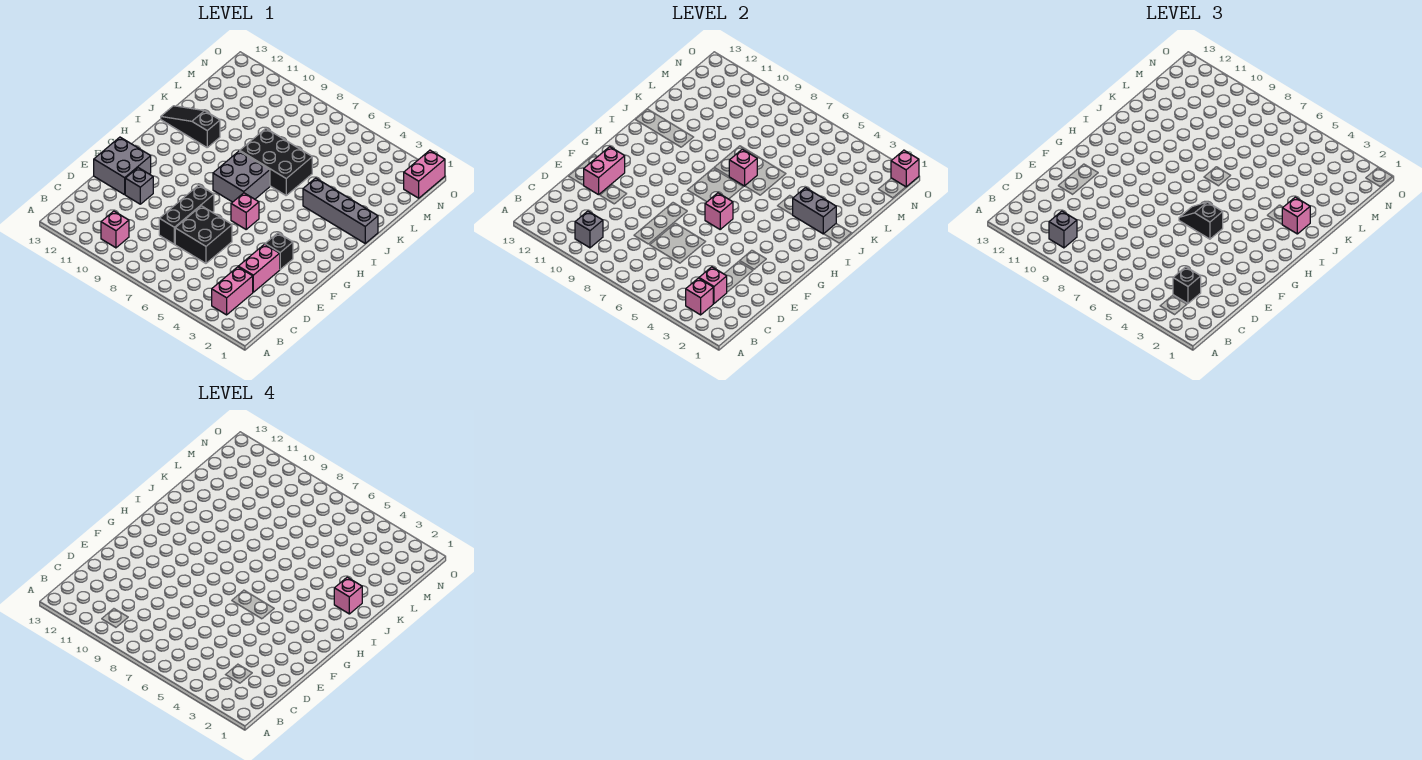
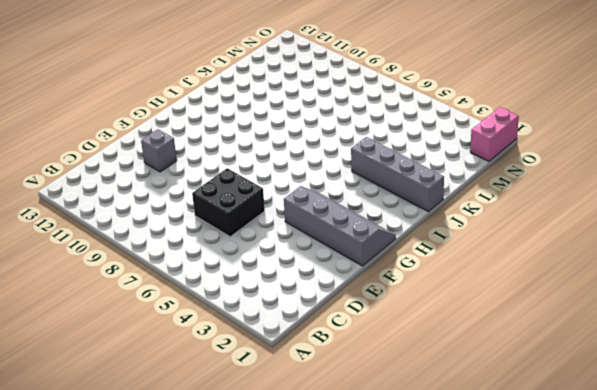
grey 2x4 slope [284,186,396,266] -> black 1x1 brick [265,233,293,269]
none -> pink 1x2 brick [212,267,253,315]
none -> pink 1x1 brick [101,211,129,248]
none -> pink 1x2 brick [238,244,280,292]

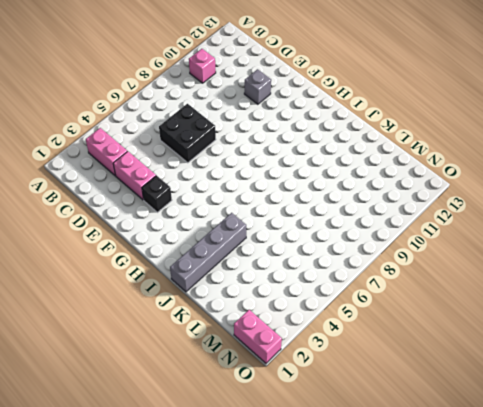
none -> black 1x3 brick [159,185,214,244]
none -> grey 2x2 brick [94,137,151,195]
none -> pink 1x1 brick [231,193,259,229]

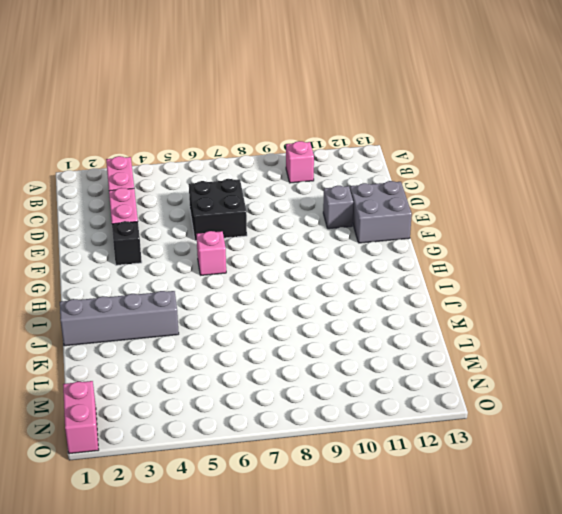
none -> black 1x3 brick [159,185,214,244]
none -> grey 2x2 brick [213,151,270,202]
none -> black 2x3 brick [240,129,312,195]

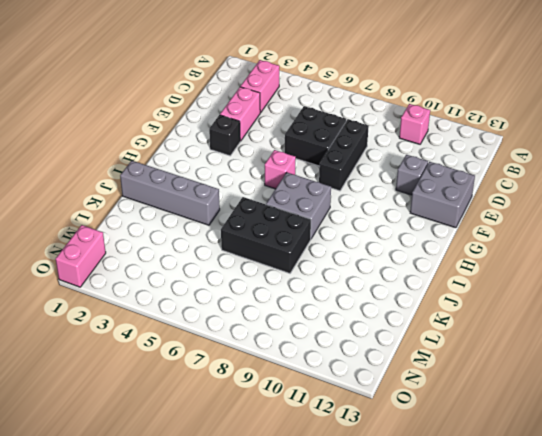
none -> black 1x3 slope [161,106,220,147]
none -> pink 1x1 brick [686,278,713,315]
none -> grey 1x1 brick [575,211,603,248]

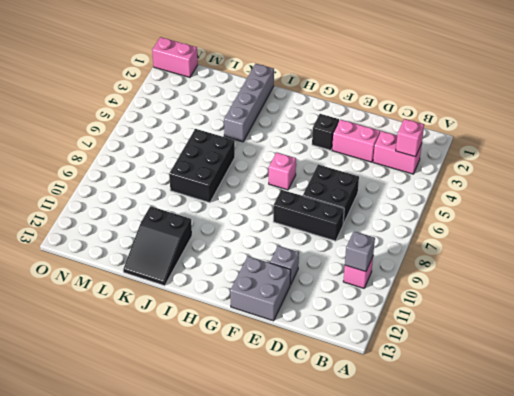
black 2x3 slope [123,206,192,286] -> black 1x3 slope [161,106,220,147]
none -> grey 2x2 brick [213,151,270,202]
none -> pink 1x1 brick [699,267,727,304]
none -> pink 1x2 brick [584,147,625,195]

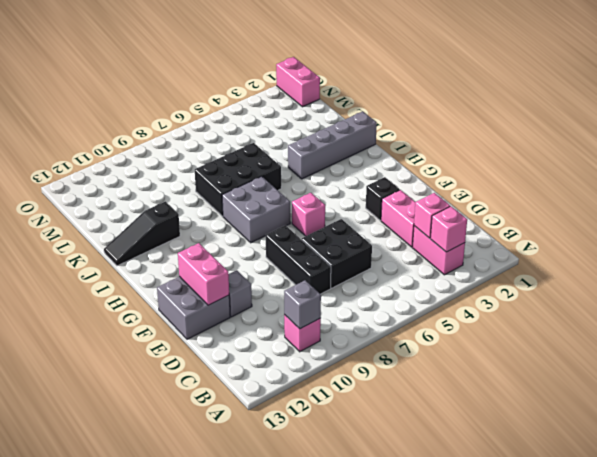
none -> pink 1x1 brick [705,193,733,229]
none -> grey 1x2 brick [793,188,836,234]
none -> pink 1x1 brick [729,149,757,186]

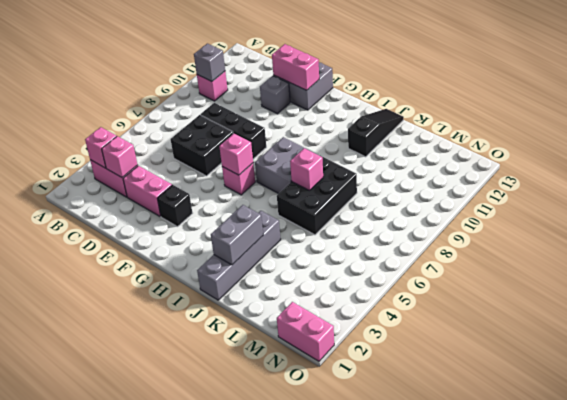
none -> pink 1x1 brick [891,150,919,187]
none -> grey 1x1 brick [1049,211,1077,248]
none -> black 1x1 brick [1173,267,1201,303]

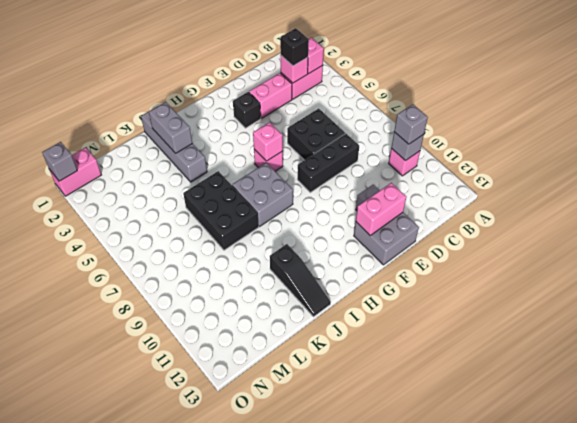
grey 1x1 brick [42,142,77,181] -> pink 1x1 brick [891,150,919,187]
none -> pink 1x1 brick [729,149,757,186]
none -> black 1x2 slope [1179,202,1223,239]
none -> pink 1x1 brick [1282,197,1310,234]

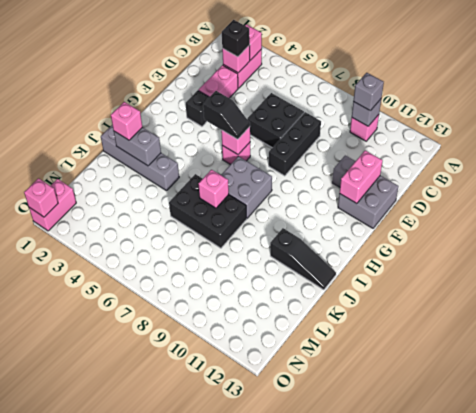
none -> pink 1x1 brick [334,577,362,614]

